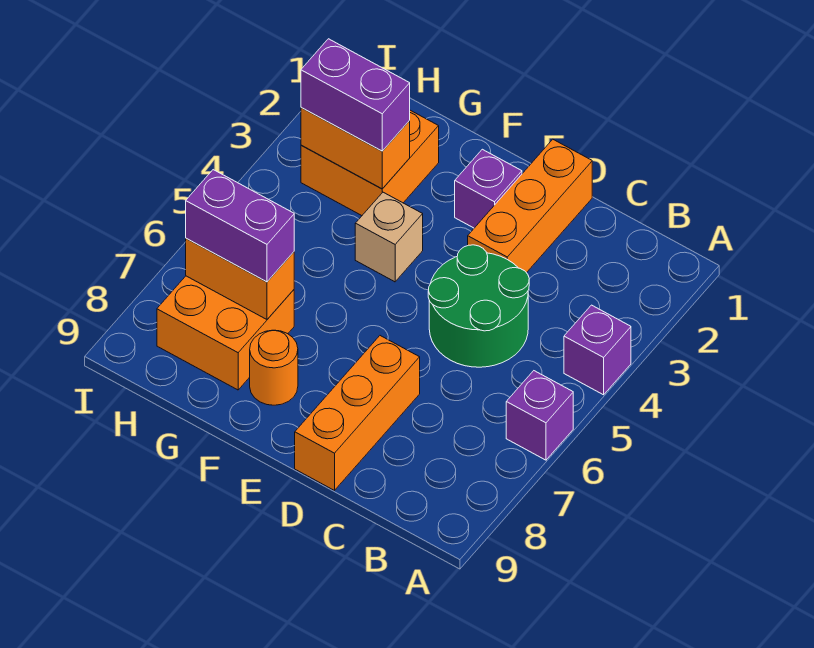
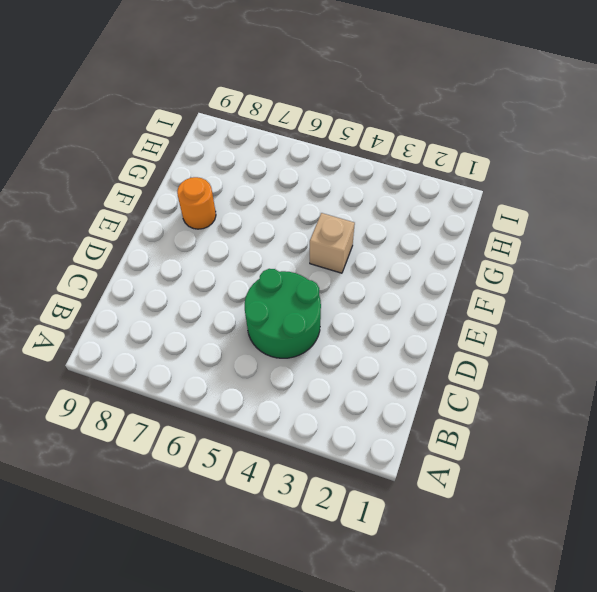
none -> purple 1x1 brick [564,305,631,395]
none -> purple 1x1 brick [506,371,573,460]
none -> orange 1x3 brick [468,139,592,273]

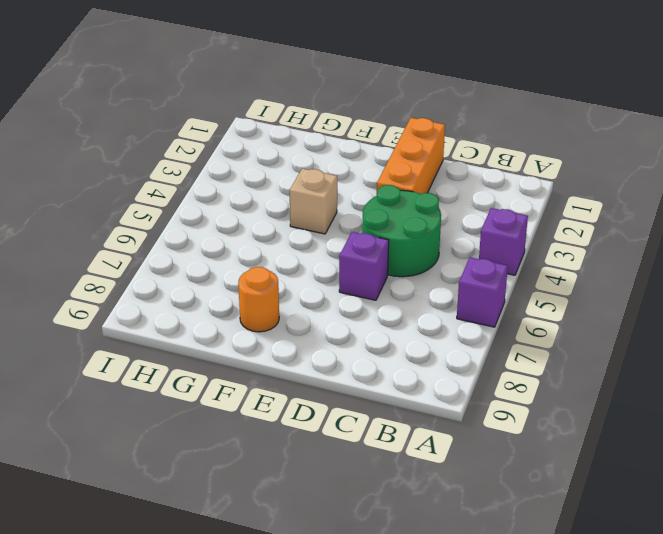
purple 1x1 brick [339,232,389,300] -> purple 1x1 brick moved to [455,149,522,228]
none -> orange 1x3 brick [295,336,420,490]
none -> orange 2x2 brick [301,110,439,216]
none -> orange 2x2 brick [157,276,294,390]

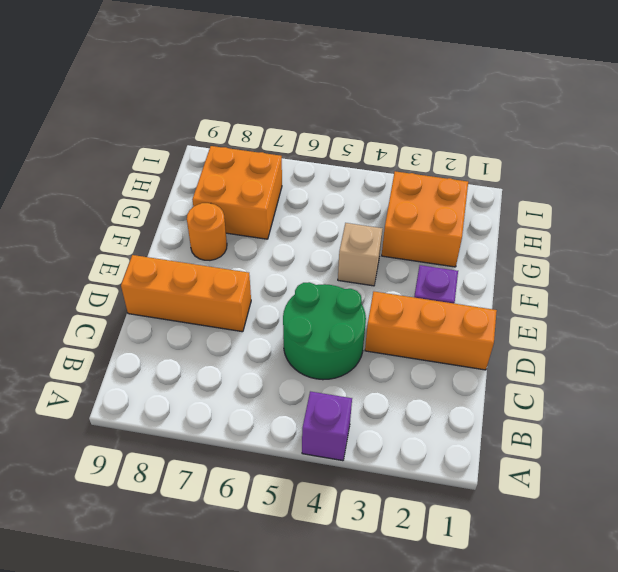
none -> purple 1x1 brick [506,371,573,460]
none -> orange 1x2 brick [301,107,410,189]
none -> orange 1x2 brick [186,239,294,319]

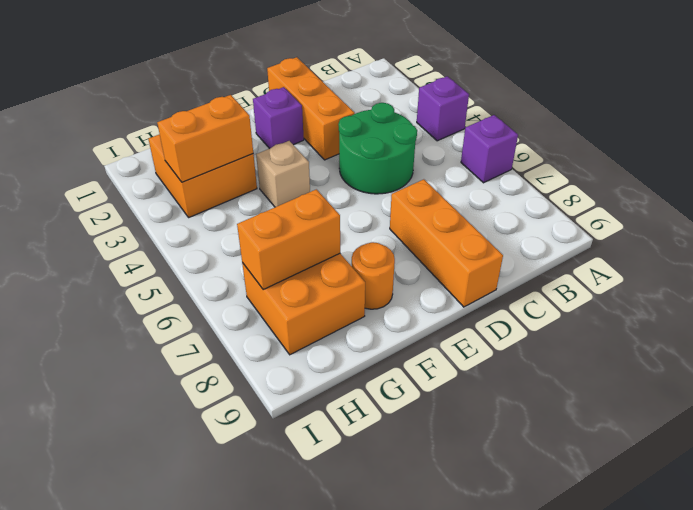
none -> purple 1x2 brick [301,39,410,151]
none -> purple 1x2 brick [186,170,294,282]

